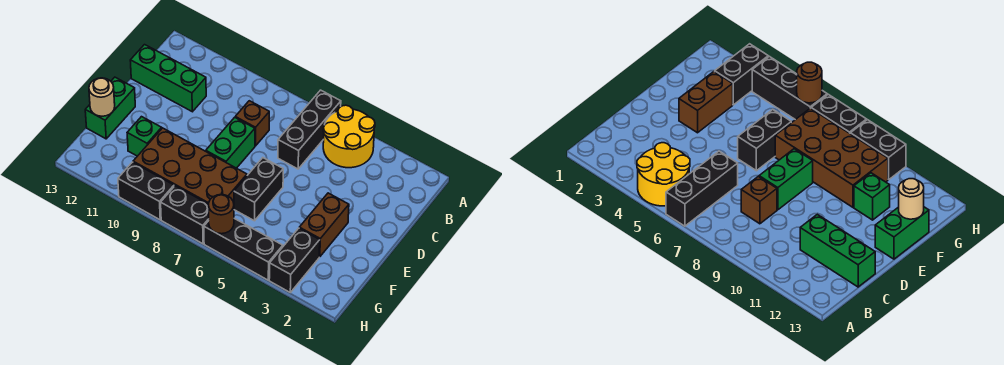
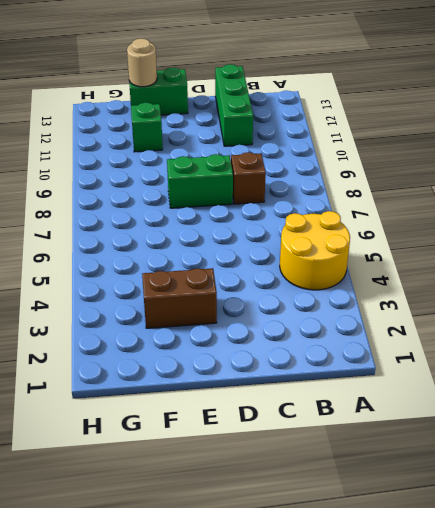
none -> black 1x3 brick [278,90,341,169]
none -> black 1x2 brick [234,158,283,221]
none -> brown 2x4 brick [133,128,247,204]

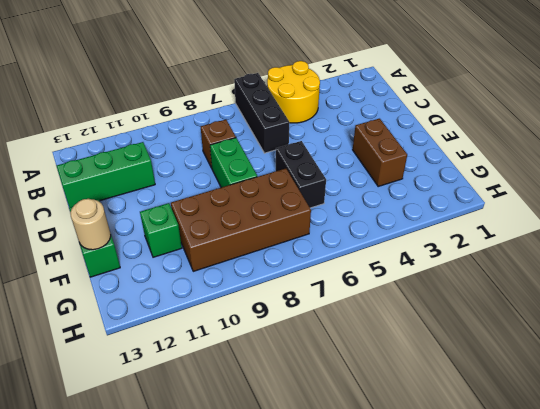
none -> black 1x2 brick [269,228,320,292]
none -> black 1x3 brick [204,218,283,280]
none -> black 1x2 brick [161,186,209,244]

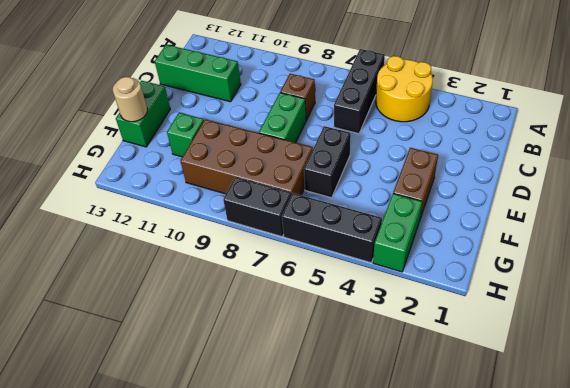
green 1x2 brick [373,194,422,272] -> black 1x2 brick [269,228,320,292]
none -> black 1x2 brick [118,162,174,220]
none -> brown 1x1 round brick [208,195,234,234]

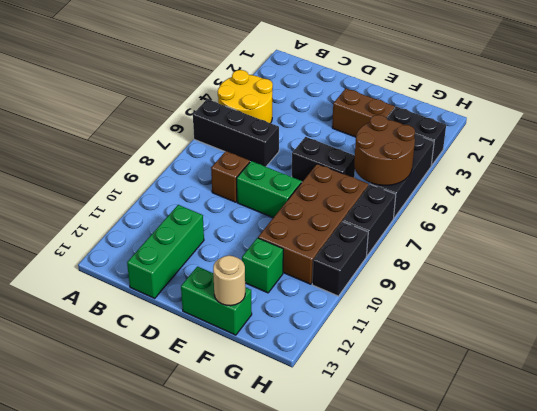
brown 2x2 round brick [354,115,415,185] -> brown 1x1 round brick [208,195,234,234]

